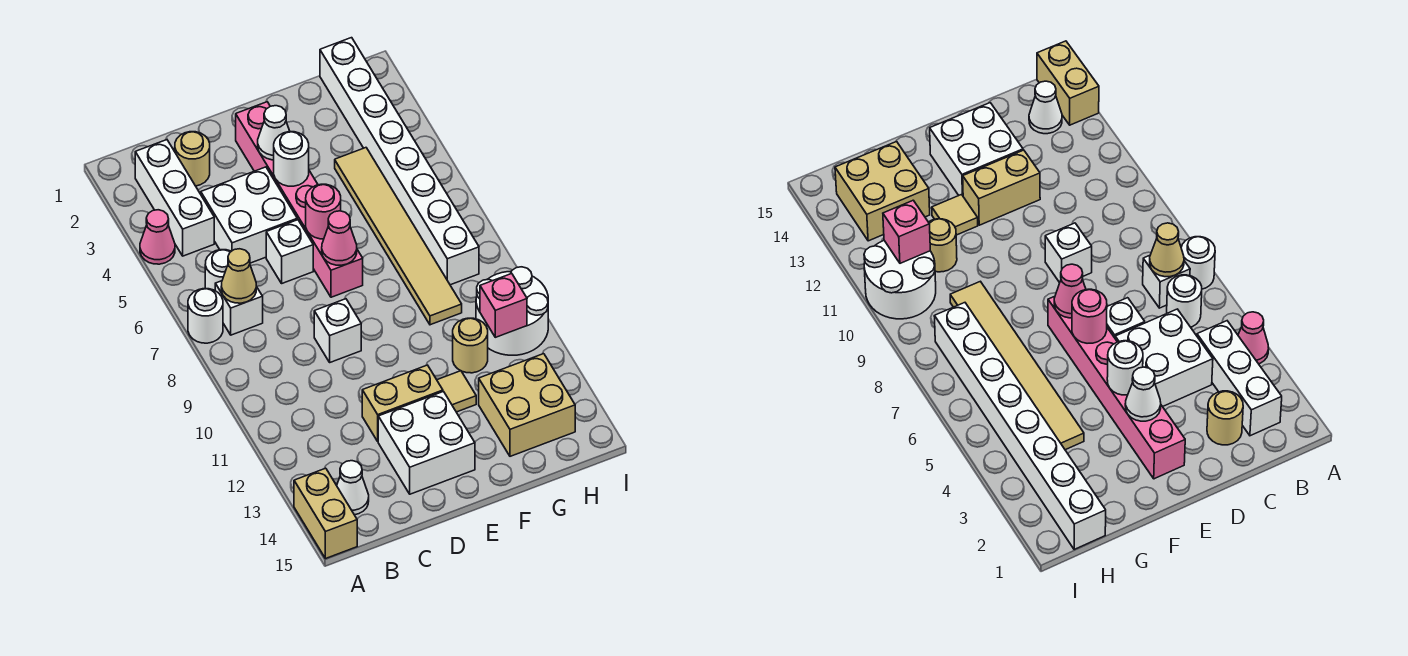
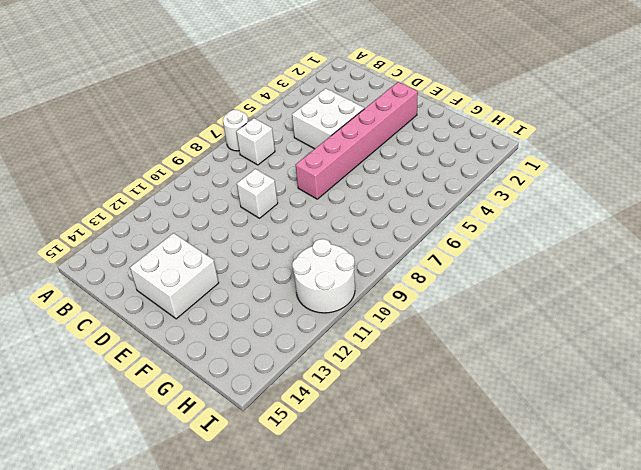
none -> pink 1x1 cone [140,210,175,264]
none -> tan 1x2 brick [294,468,357,559]
none -> white 1x3 brick [135,140,214,256]

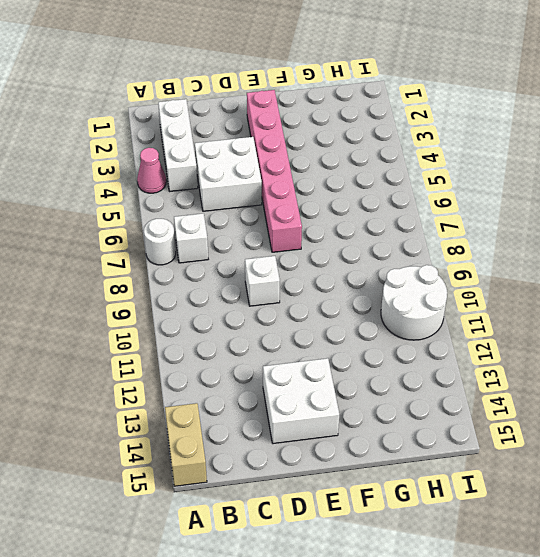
none -> white 1x1 round brick [205,250,231,290]
none -> white 1x1 cone [337,461,369,515]
none -> tan 1x1 round brick [175,132,210,186]

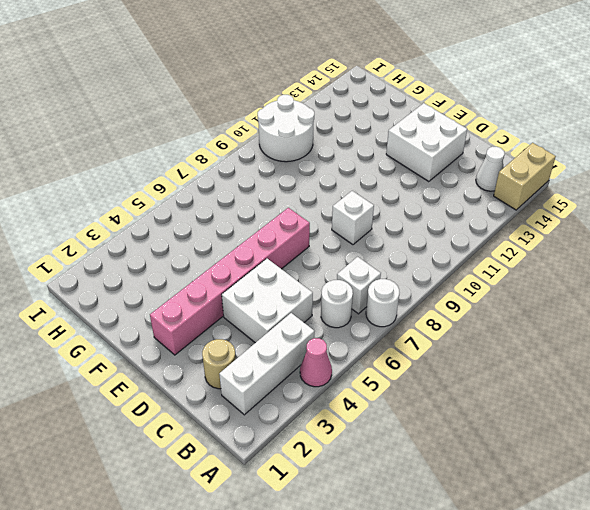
none -> white 1x1 brick [266,220,313,283]
none -> tan 1x2 brick [362,365,443,441]
none -> tan 1x1 tile [437,371,476,412]

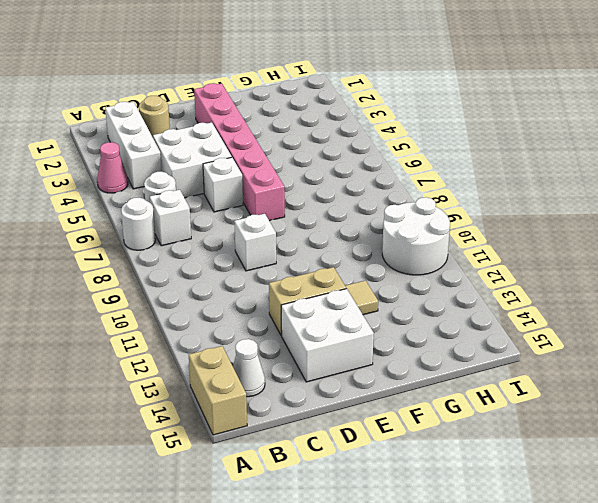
none -> tan 1x6 tile [335,148,462,325]
none -> tan 1x1 round brick [453,318,488,373]
none -> tan 2x2 brick [479,354,575,456]

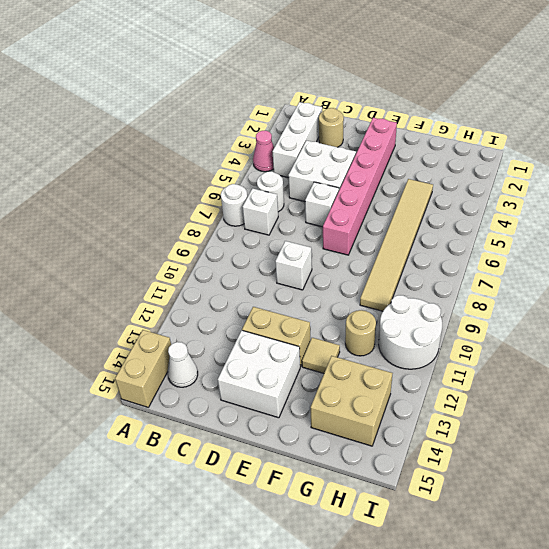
none -> white 1x8 brick [320,38,479,285]
none -> tan 1x1 cone [221,249,257,303]
none -> white 1x1 cone [258,106,290,160]

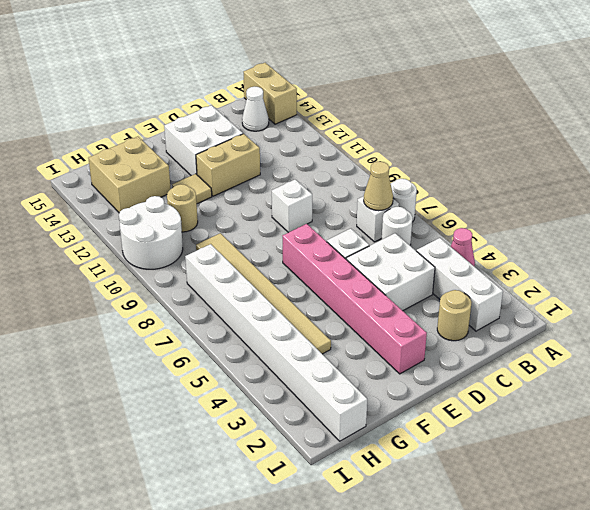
none -> white 1x1 cone [258,106,290,160]
none -> white 1x1 round brick [274,132,309,186]
none -> pink 1x1 round brick [306,184,341,239]

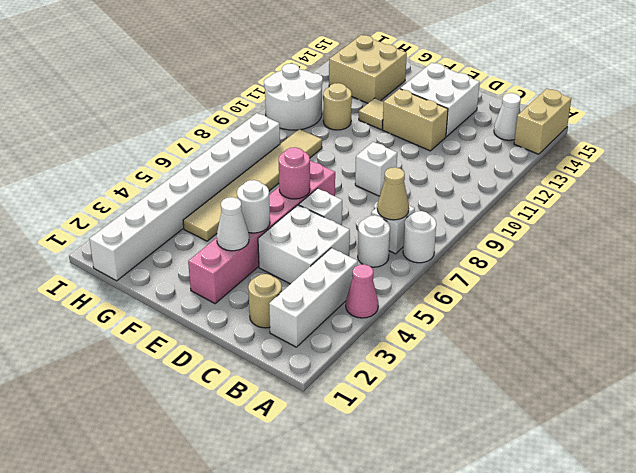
none -> pink 1x1 cone [322,211,357,265]
none -> pink 1x1 brick [480,274,527,337]

